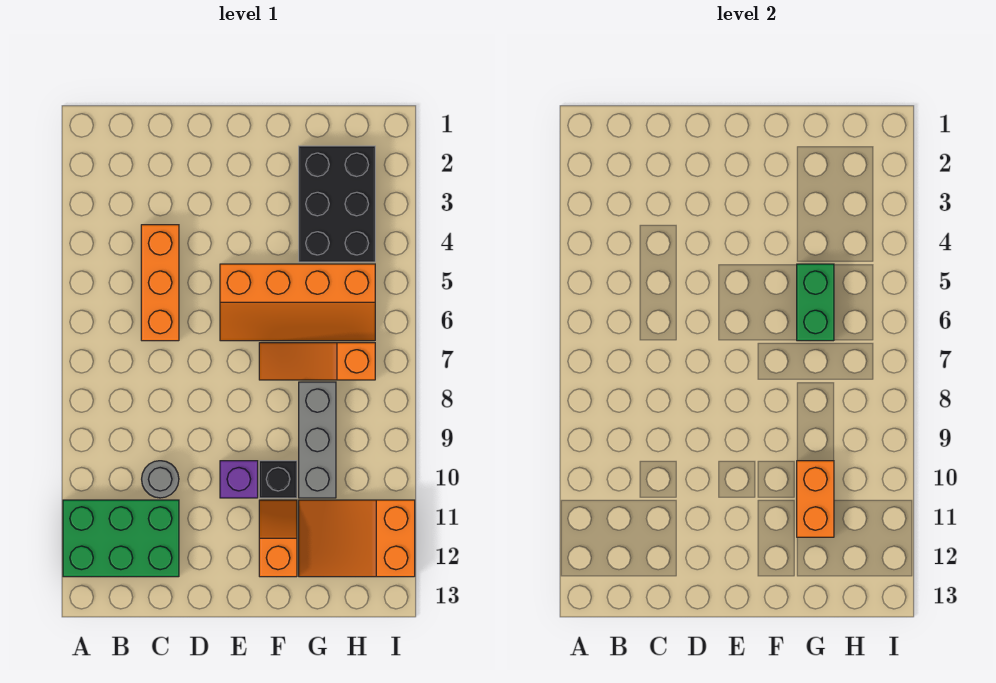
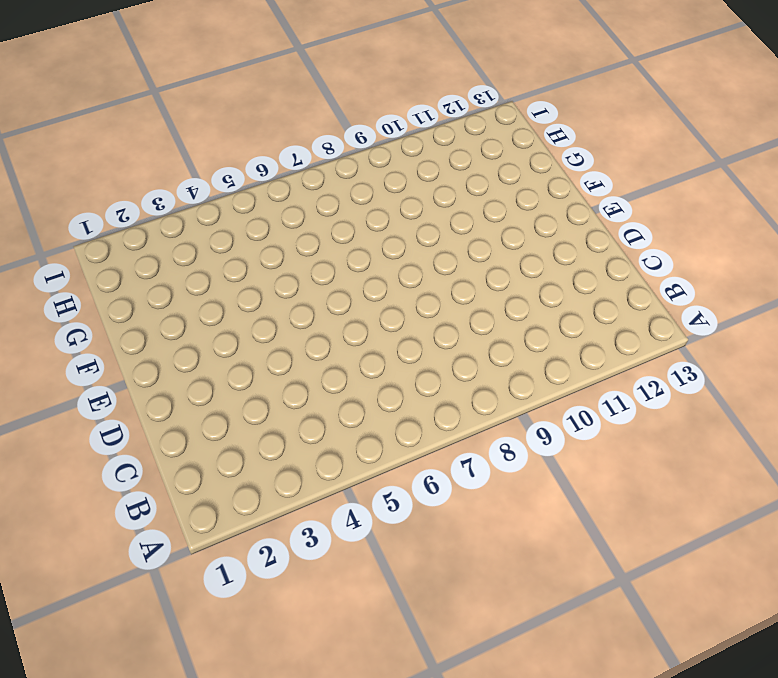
none -> green 2x3 brick [63,500,179,577]
none -> orange 1x3 brick [141,225,179,341]
none -> grey 1x1 round brick [142,461,179,498]

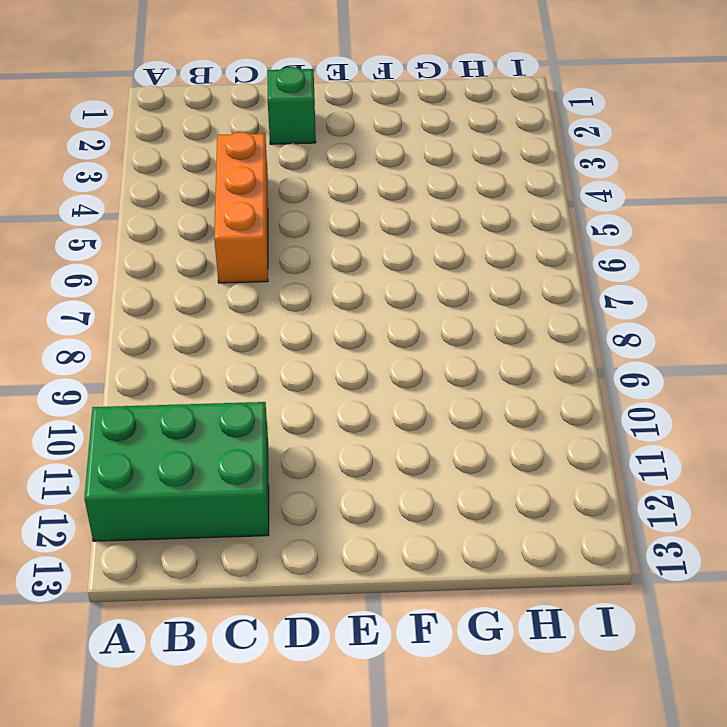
green 1x1 brick [267,67,316,144] -> none
none -> grey 1x1 round brick [142,461,179,498]
none -> orange 2x4 slope [220,264,375,341]
none -> purple 1x1 brick [220,461,258,498]

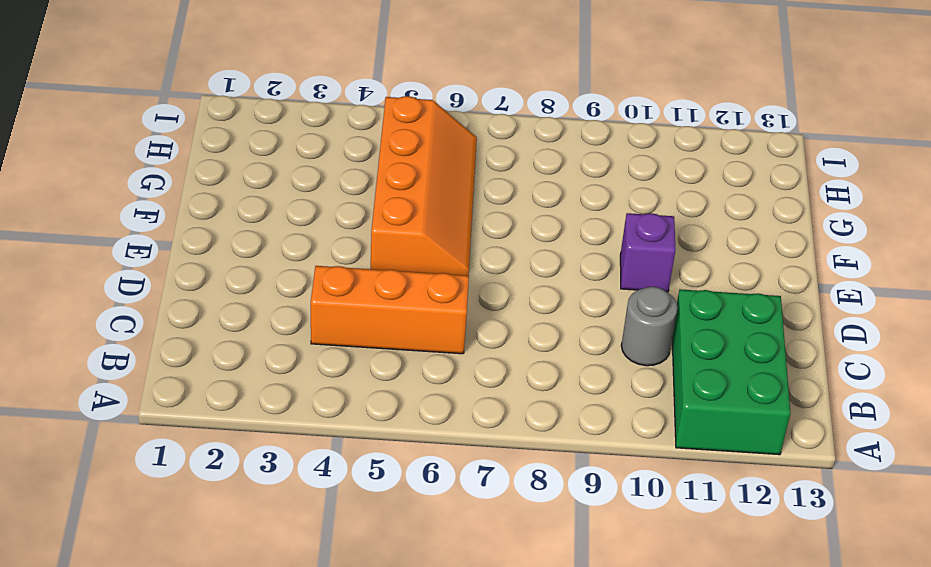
none -> orange 1x3 slope [259,343,375,380]
none -> black 1x1 brick [259,461,297,498]
none -> orange 1x2 slope [259,500,297,577]

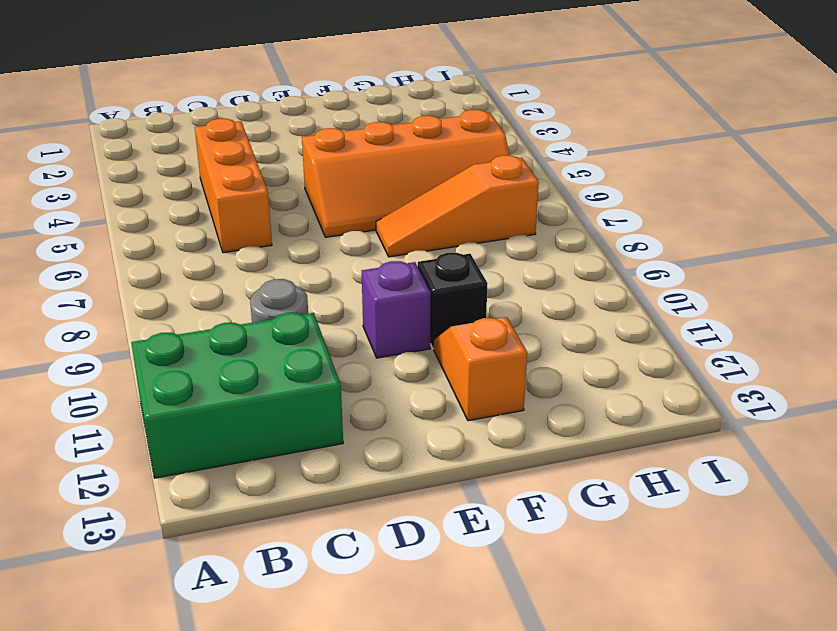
none -> black 2x3 brick [299,146,375,262]
none -> grey 1x3 brick [299,382,336,498]
none -> orange 2x3 slope [299,500,415,577]

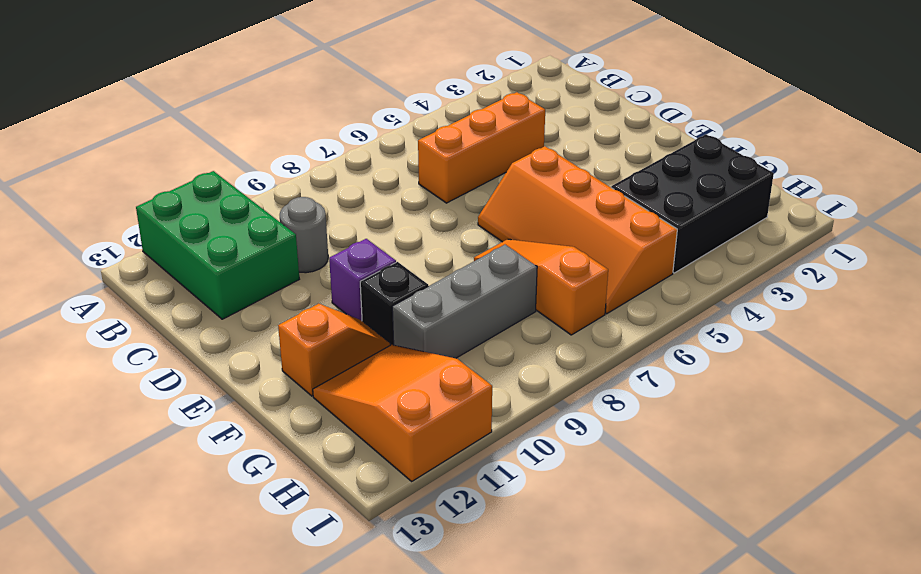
none -> green 1x2 brick [797,264,834,341]
none -> orange 1x2 brick [797,461,834,537]

